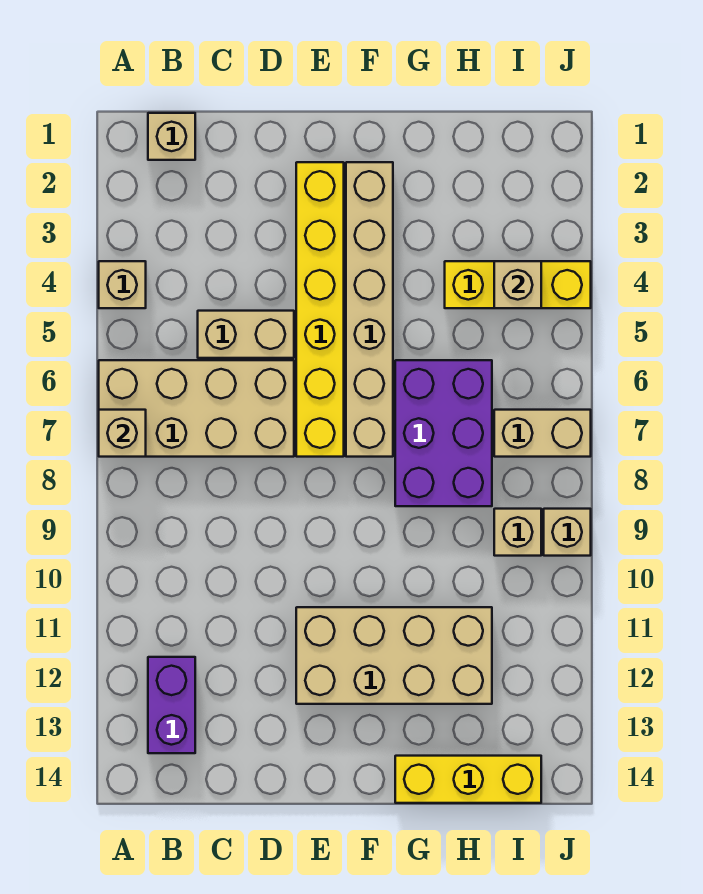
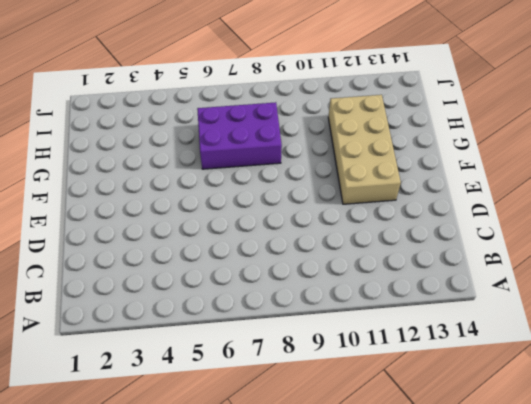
none -> tan 1x1 brick [99,261,146,308]
none -> tan 2x4 brick [99,360,294,457]
none -> tan 1x1 brick [148,113,195,160]

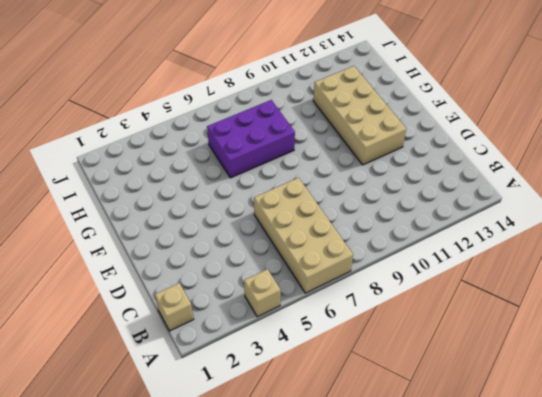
none -> purple 1x2 brick [148,657,195,753]
none -> tan 1x2 brick [198,311,294,358]
none -> yellow 1x6 brick [296,162,344,457]

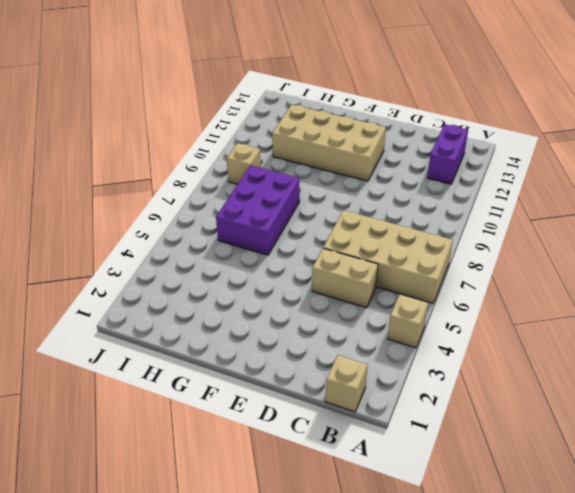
none -> yellow 1x6 brick [296,162,344,457]
none -> tan 1x6 brick [346,162,393,457]
none -> yellow 1x3 brick [395,756,541,803]

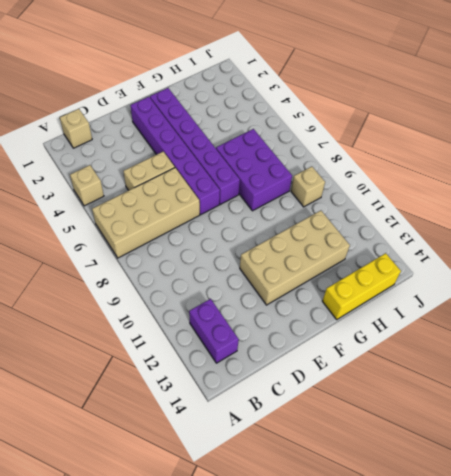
purple 1x6 brick [131,97,220,215] -> yellow 1x6 brick [296,162,344,457]
purple 1x6 brick [150,88,240,204] -> tan 1x6 brick [346,162,393,457]
none -> yellow 1x3 brick [445,261,591,308]
none -> tan 1x2 brick [494,410,591,457]
none -> tan 1x1 brick [544,509,591,556]

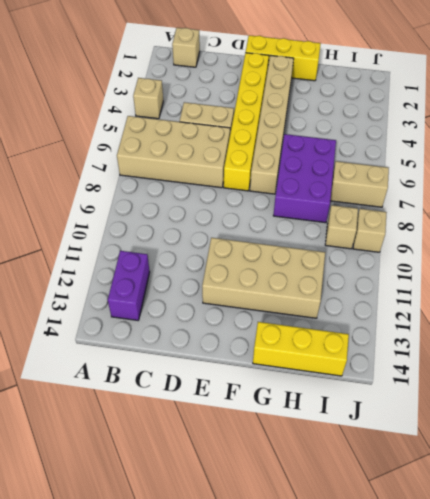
yellow 1x3 brick [246,35,321,81] -> yellow 1x3 brick moved to [445,261,591,308]
none -> tan 1x1 brick [99,410,146,457]
none -> tan 1x1 brick [494,261,541,308]

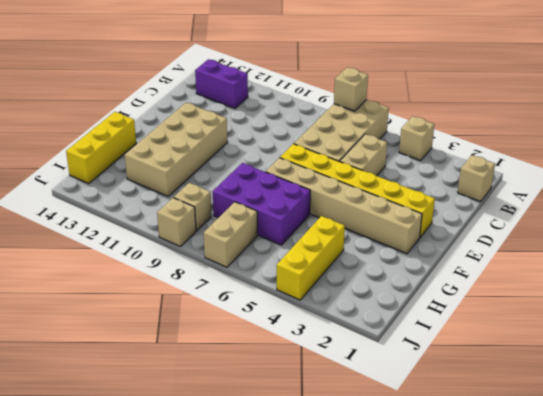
none -> tan 1x1 brick [494,261,541,308]

